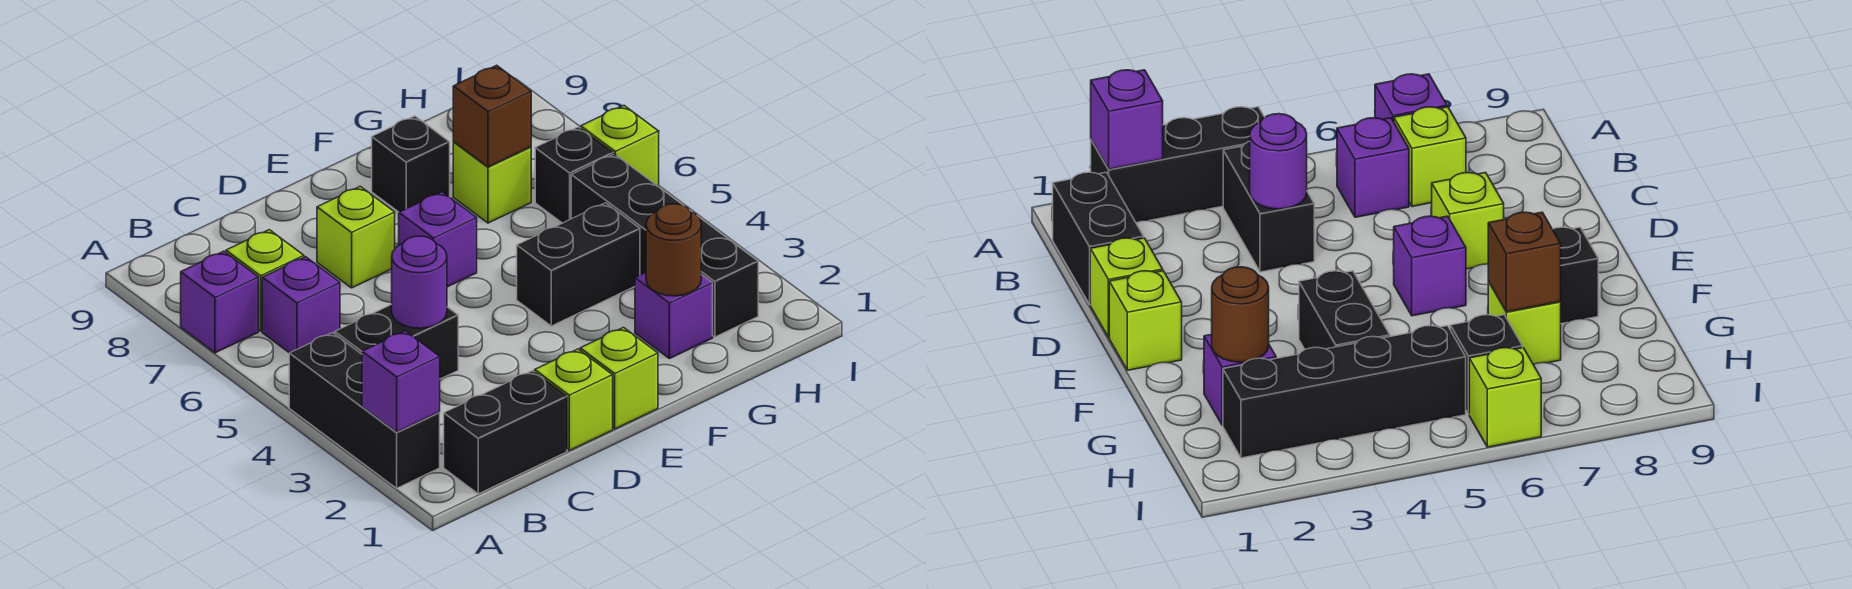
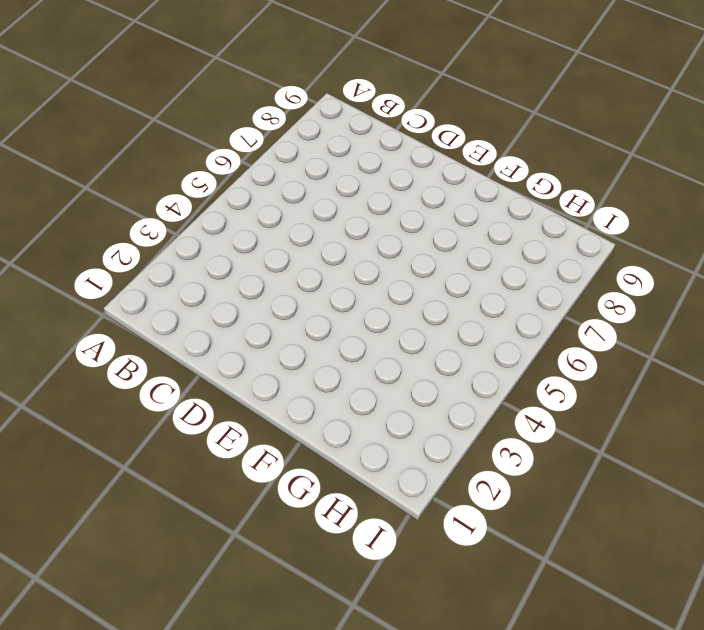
none -> black 1x3 brick [289,333,440,488]
none -> purple 1x1 brick [181,251,258,353]
none -> black 1x2 brick [444,371,567,494]

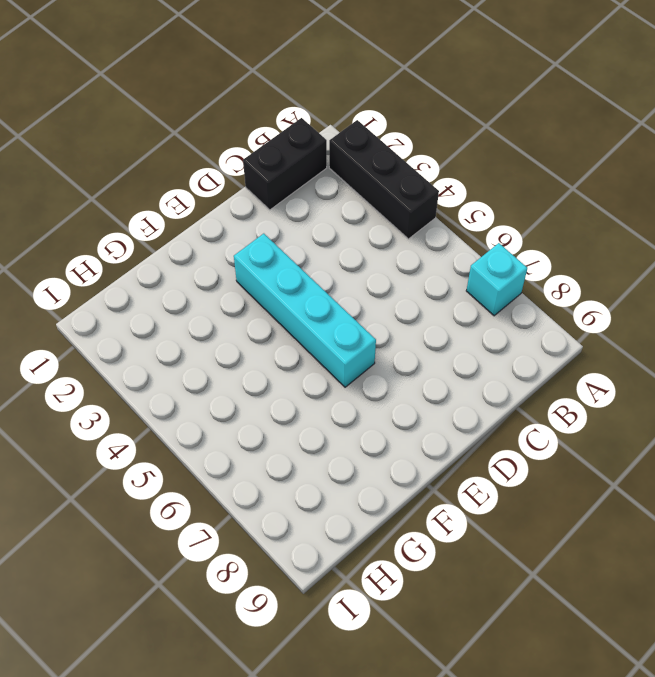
cyan 1x1 brick [466,243,527,316] -> purple 1x1 brick [181,251,258,353]
cyan 1x4 brick [234,234,376,387] -> purple 1x1 brick [399,192,477,287]
none -> black 1x2 brick [335,304,458,379]
none -> purple 1x1 brick [262,257,340,353]
none -> lime 1x1 brick [226,230,304,331]

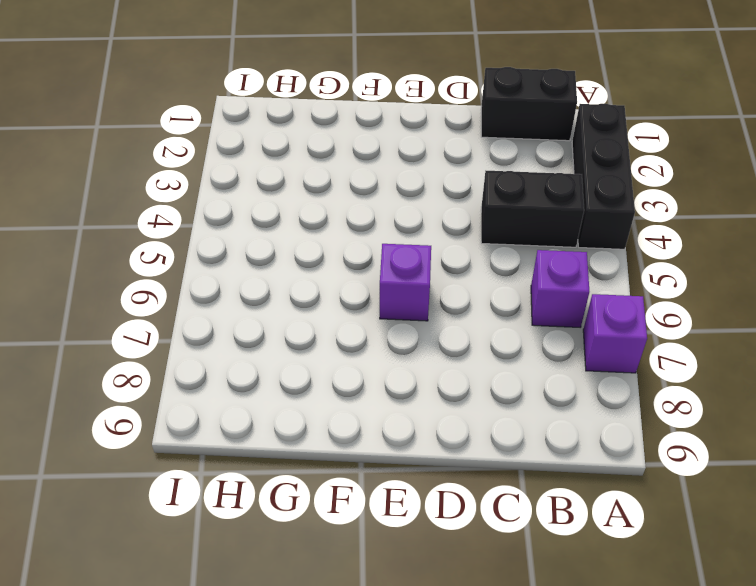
none -> lime 1x1 brick [226,230,304,331]
none -> lime 1x1 brick [535,349,613,451]
none -> lime 1x1 brick [317,186,395,288]

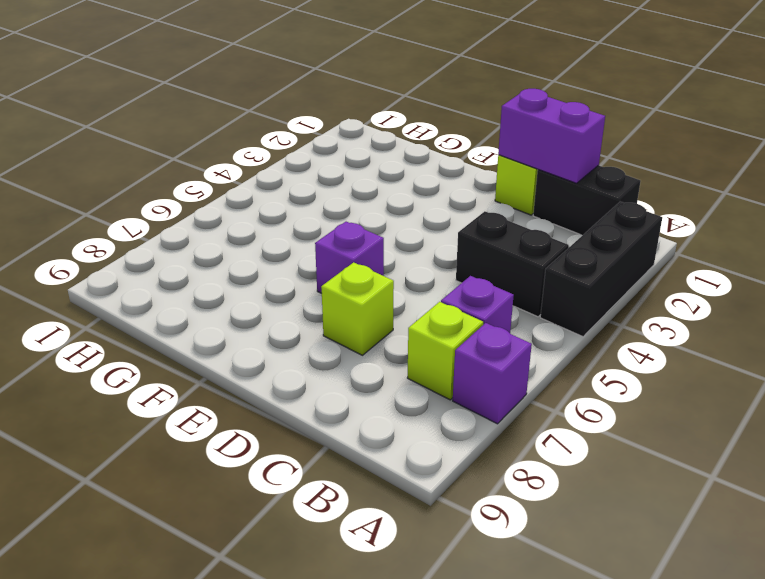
purple 1x2 brick [498,89,605,183] -> none
none -> lime 1x1 brick [580,327,658,429]
none -> black 1x2 brick [517,203,640,326]
none -> black 1x1 brick [372,116,450,212]

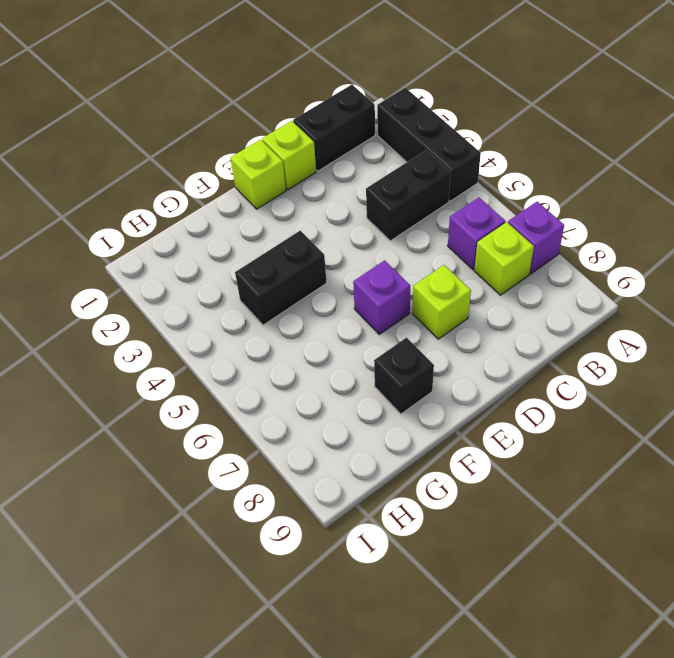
none -> purple 1x1 brick [635,272,713,359]
none -> lime 1x1 brick [453,142,531,223]
none -> black 1x4 brick [571,154,758,337]

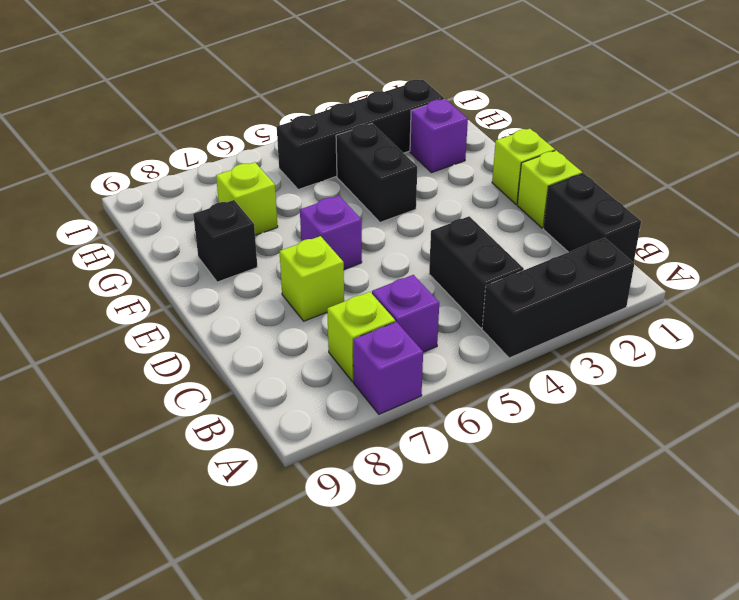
none -> black 1x1 brick [535,127,613,223]
none -> lime 1x1 brick [581,105,659,187]
none -> purple 1x1 brick [362,331,440,432]

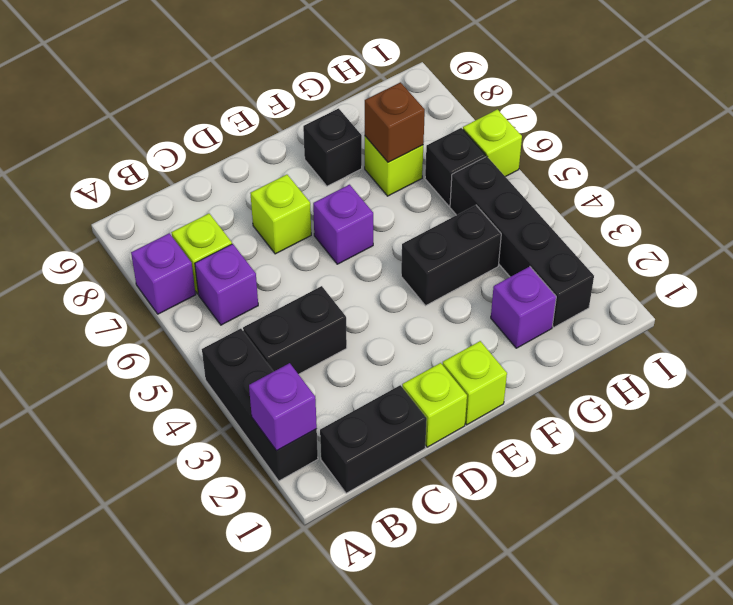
none -> purple 1x1 round brick [392,236,447,328]
none -> brown 1x1 round brick [646,204,701,296]

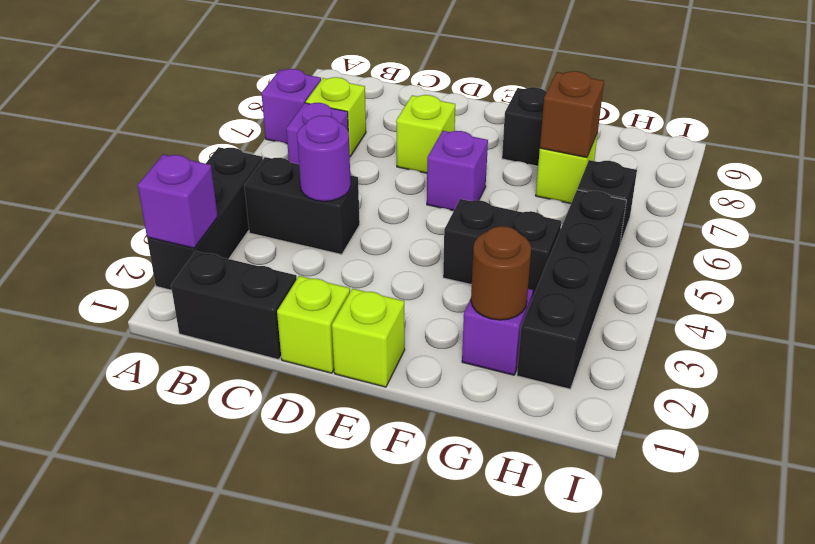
none -> lime 1x1 brick [581,105,659,187]

